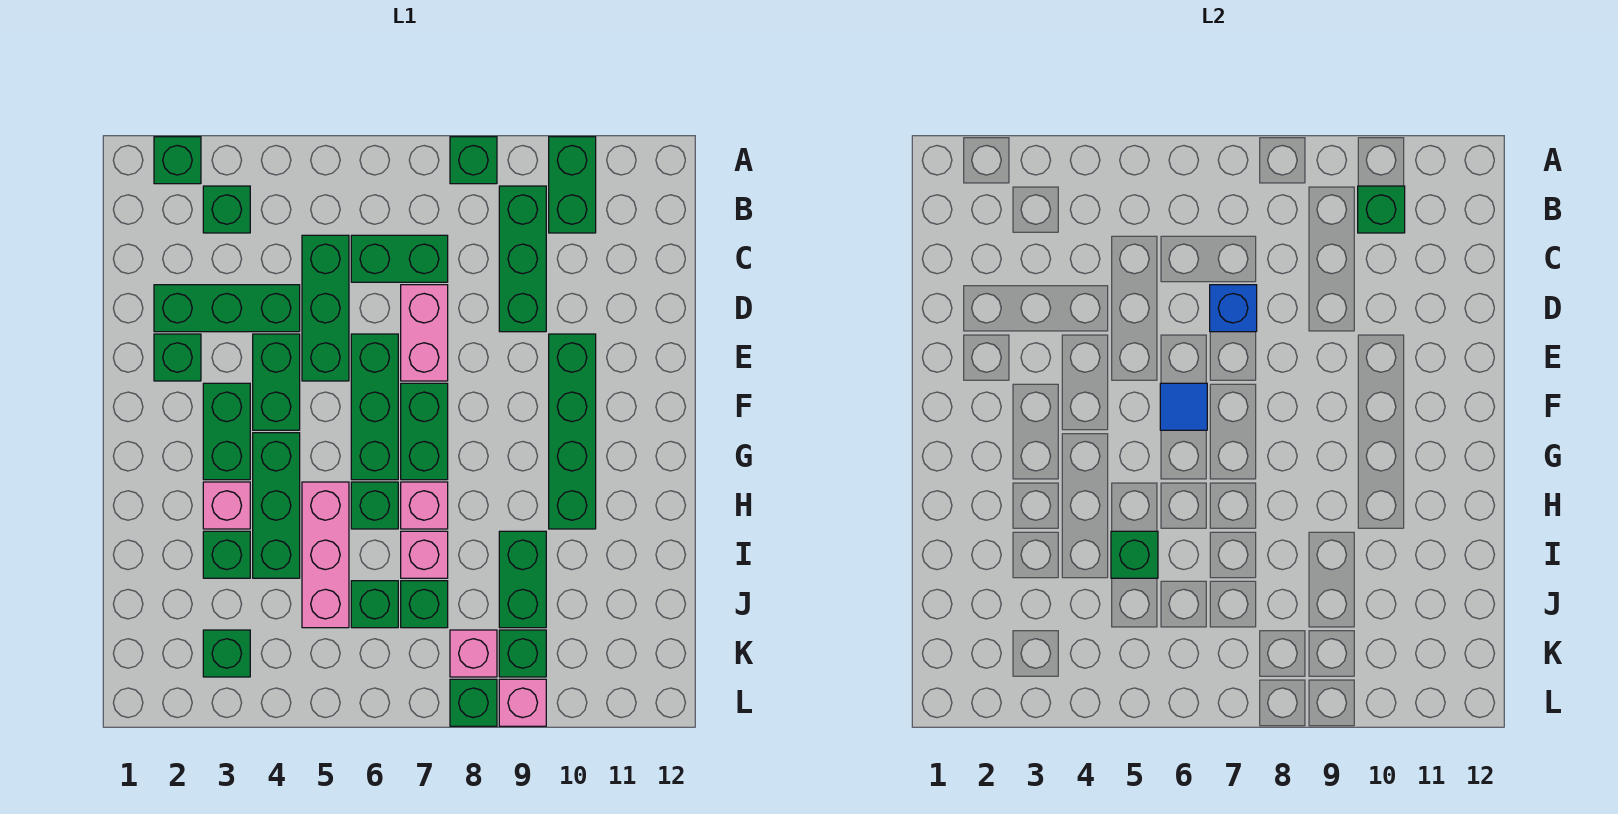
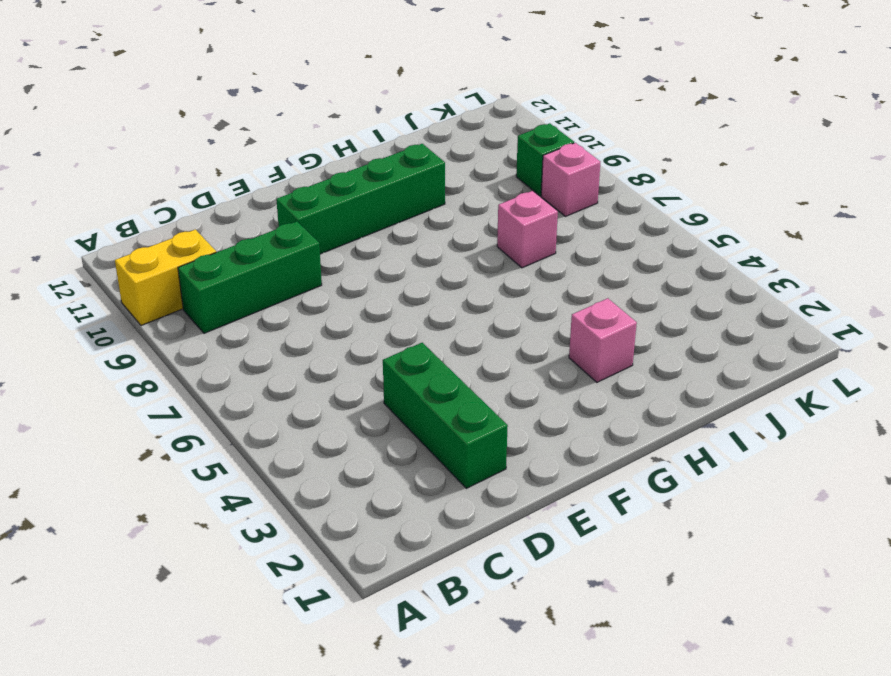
yellow 1x2 brick [115,229,216,326] -> green 1x2 brick [549,137,596,233]
none -> green 1x1 brick [154,137,201,184]
none -> green 1x1 brick [450,137,497,184]
none -> green 1x1 brick [203,186,250,233]
none -> green 1x3 brick [302,235,349,381]

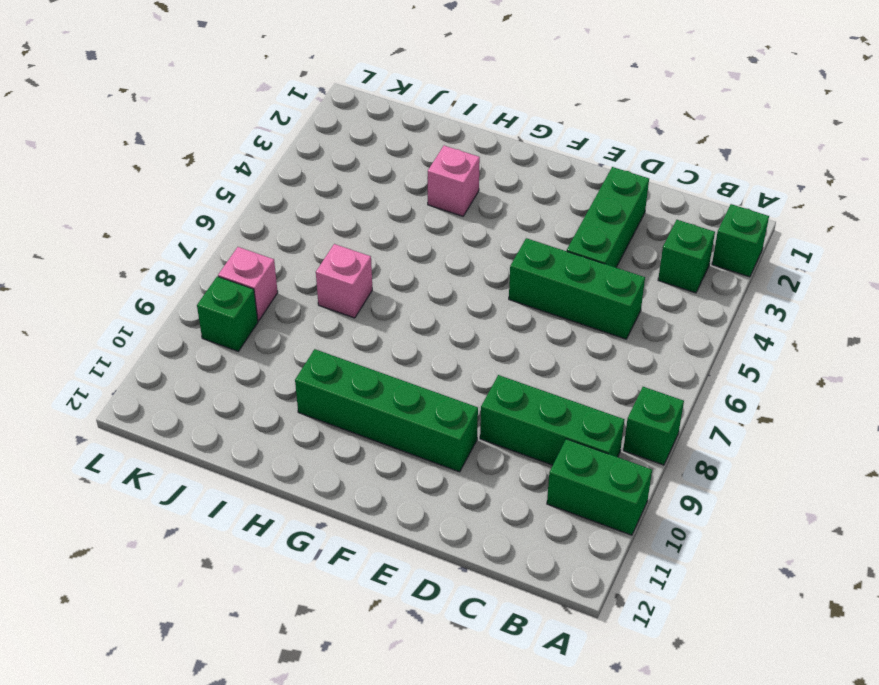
none -> green 1x2 brick [351,235,448,282]
none -> pink 1x2 brick [401,285,448,381]
none -> green 1x1 brick [154,334,201,381]
none -> green 1x2 brick [253,334,300,430]

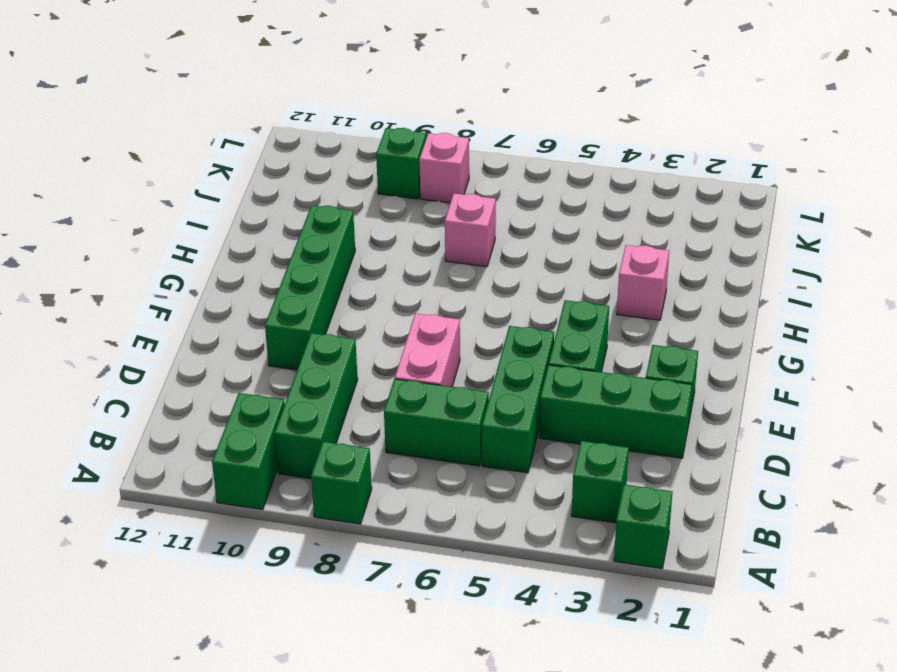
none -> green 1x3 brick [351,334,398,480]
none -> green 1x2 brick [203,383,250,480]
none -> green 1x2 brick [401,383,448,480]
none -> green 1x3 brick [253,433,300,578]

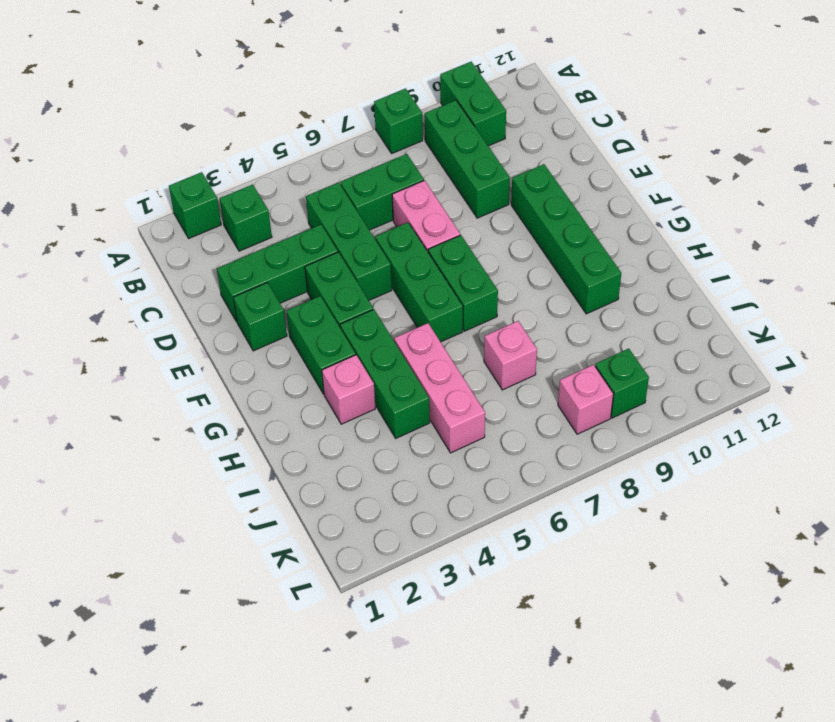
none -> green 1x1 brick [351,482,398,529]
none -> pink 1x1 brick [401,482,448,529]
none -> green 1x1 brick [203,531,250,578]
none -> green 1x2 brick [499,531,546,628]

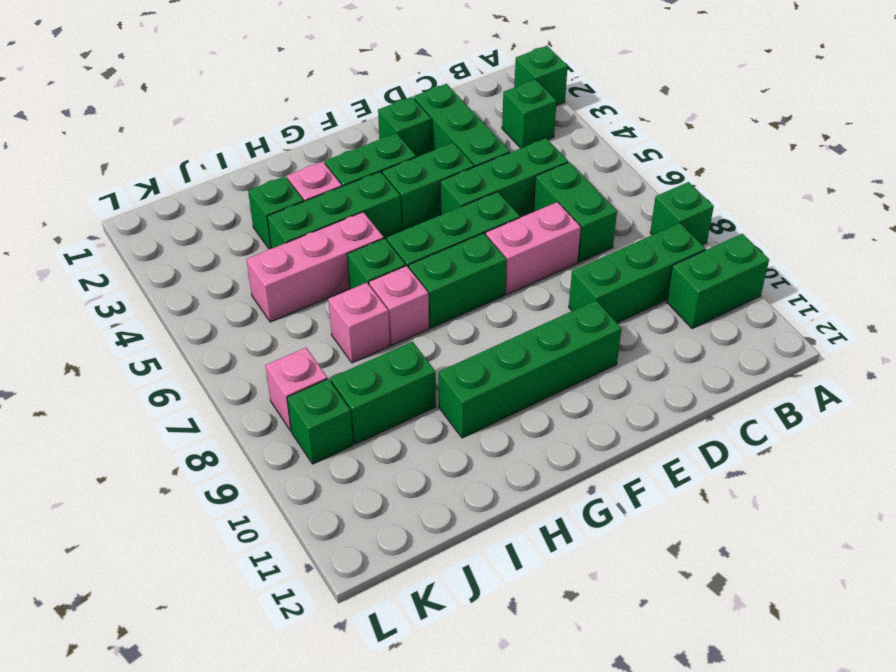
none -> green 1x1 brick [351,581,398,628]
none -> green 1x1 brick [401,581,448,628]
none -> green 1x1 brick [203,630,250,677]
none -> green 1x1 brick [450,679,497,726]

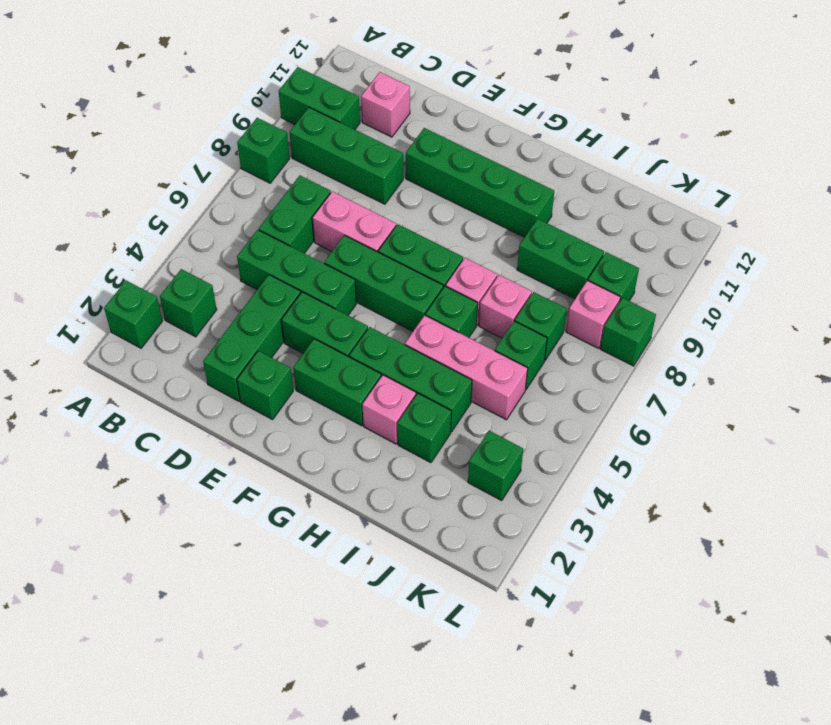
pink 1x1 brick [361,72,410,137] -> pink 1x1 brick moved to [499,679,546,726]
none -> green 1x1 brick [1358,186,1405,233]
none -> blue 1x1 brick [1210,285,1257,332]
none -> blue 1x1 tile [1160,383,1207,430]
none -> green 1x1 brick [1111,531,1158,578]

